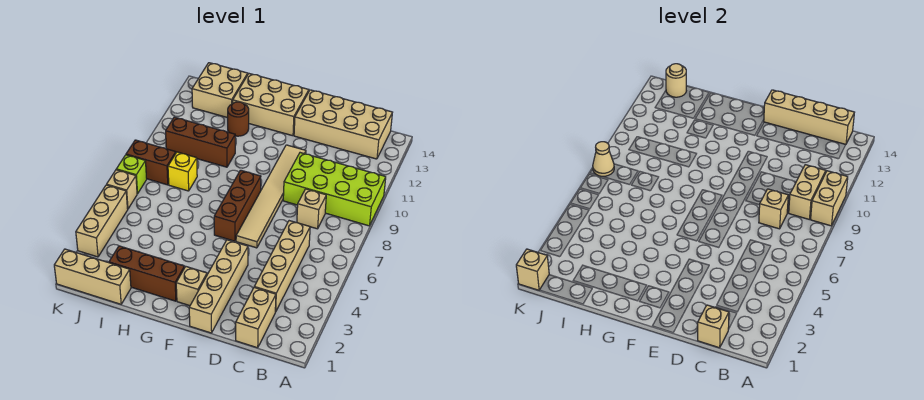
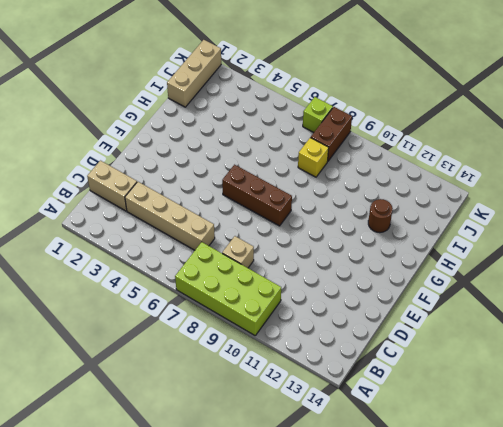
lime 2x4 brick [175,242,281,335] -> lime 2x4 brick turned to [283,153,386,226]
none -> tan 2x4 brick [294,90,392,159]
none -> tan 1x4 brick [189,240,248,333]
none -> tan 1x6 tile [236,145,306,248]

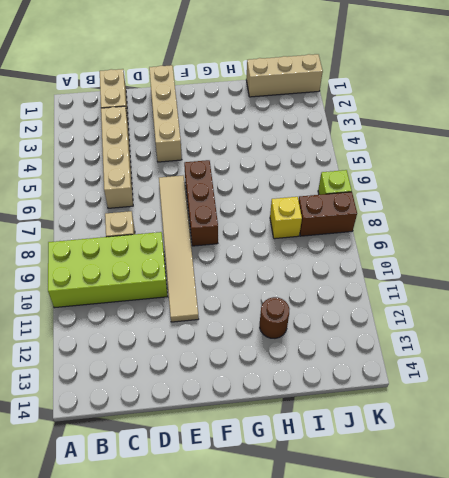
none -> tan 2x4 brick [294,90,392,159]
none -> tan 1x1 brick [176,266,207,306]
none -> tan 2x3 brick [233,74,309,136]

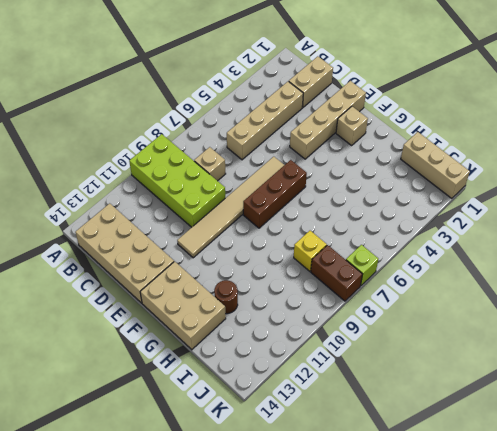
none -> brown 1x3 brick [109,246,185,301]
none -> brown 1x3 brick [166,117,235,167]
none -> tan 2x2 brick [192,63,248,118]

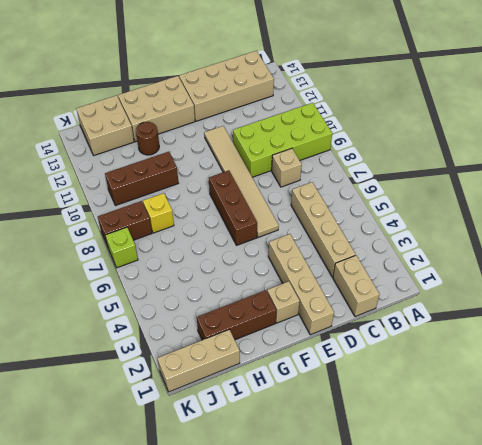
none -> tan 1x3 brick [76,185,128,257]
none -> tan 1x1 brick [107,170,137,209]
none -> tan 1x2 brick [810,171,848,226]

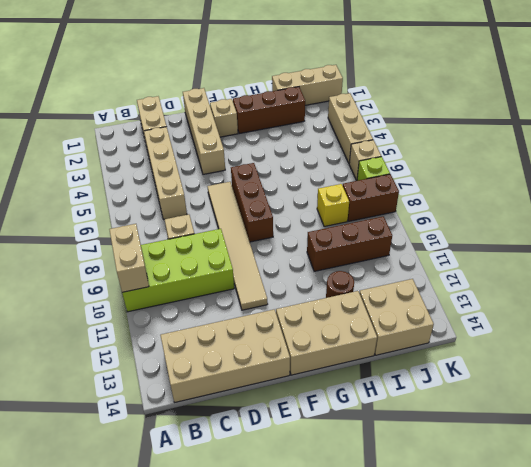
none -> tan 1x2 brick [789,165,826,219]
none -> tan 1x4 brick [764,90,854,144]
none -> tan 1x1 brick [698,305,729,348]

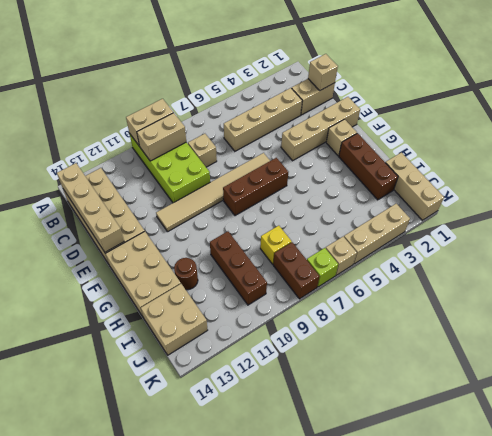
none -> tan 1x1 brick [759,189,788,229]
none -> tan 1x1 round brick [666,64,686,97]
none -> tan 1x1 brick [516,249,549,290]

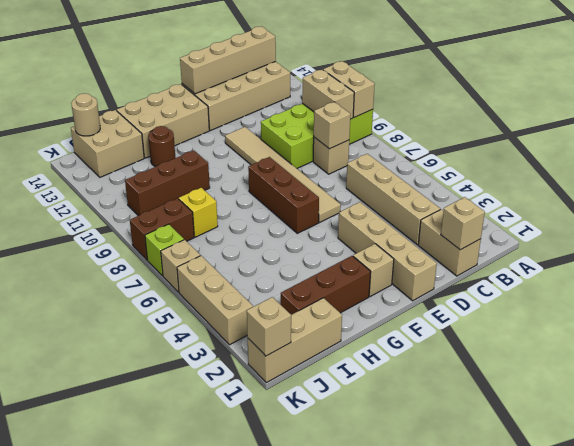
none -> tan 1x1 cone [593,142,614,176]

